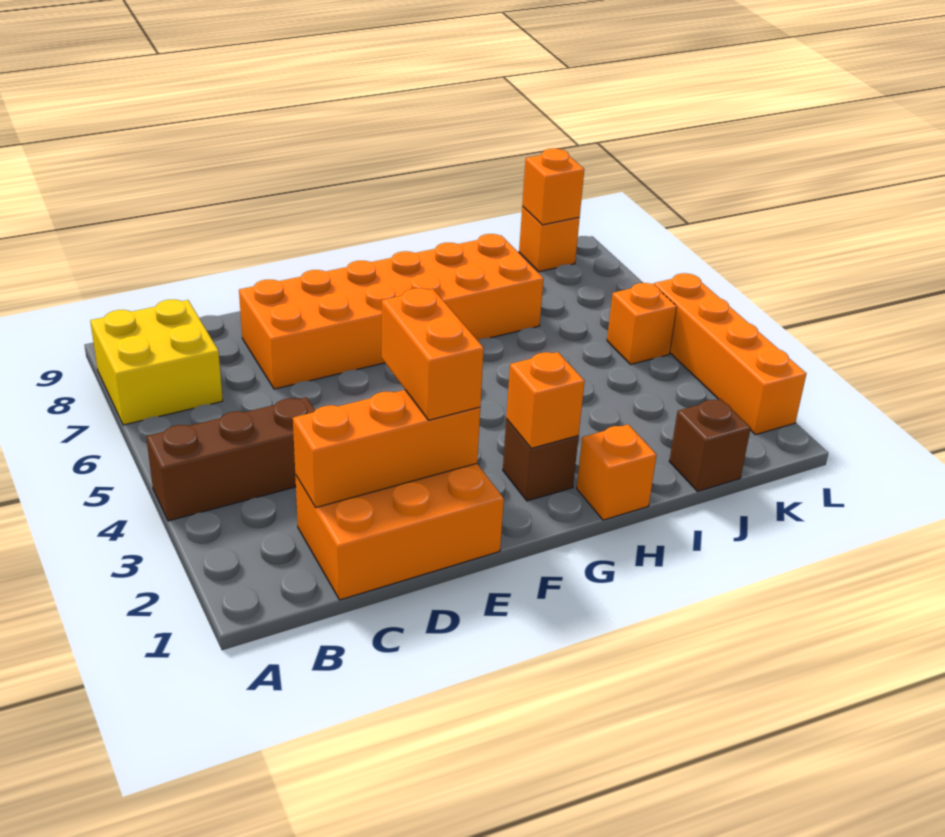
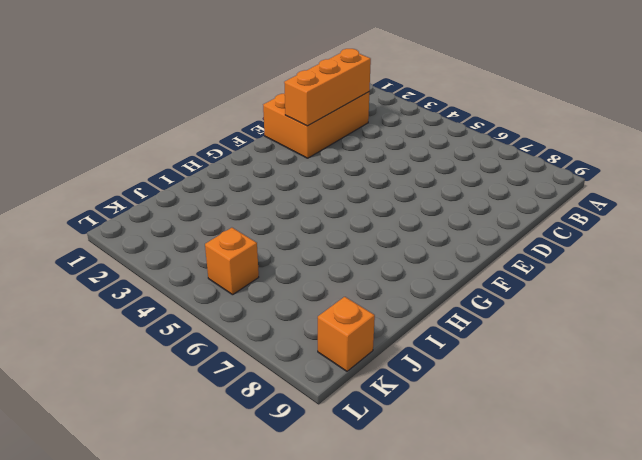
none -> brown 1x3 brick [146,397,315,521]
none -> yellow 2x2 brick [90,300,223,425]
none -> orange 2x6 brick [239,234,544,389]

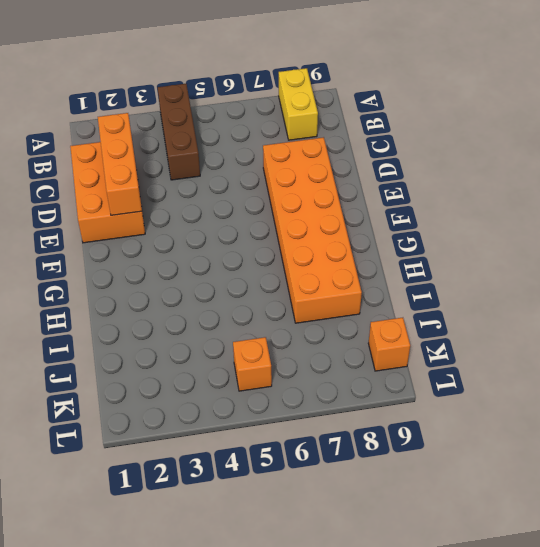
yellow 1x2 brick [279,68,318,140] -> yellow 2x2 brick [90,300,223,425]
none -> brown 1x1 brick [503,419,579,501]
none -> orange 1x1 brick [577,424,656,520]
none -> brown 1x1 brick [669,399,751,491]

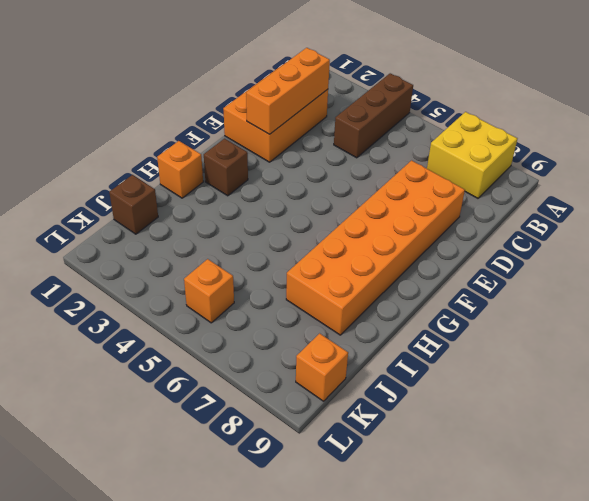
none -> orange 1x4 brick [654,273,806,435]
none -> orange 1x1 brick [506,352,585,448]
none -> orange 1x1 brick [522,149,584,225]

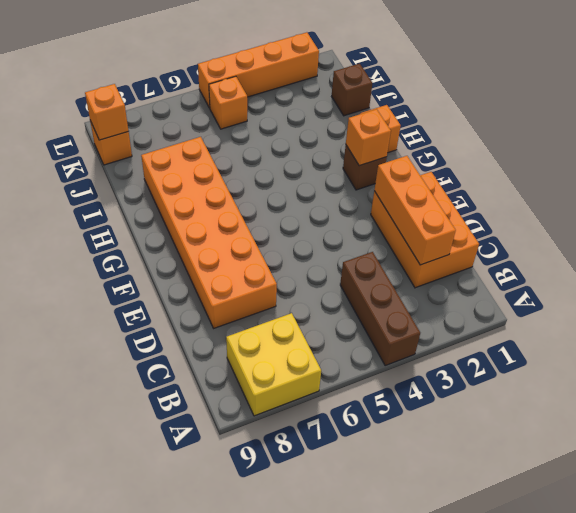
none -> orange 1x2 brick [382,288,484,420]

